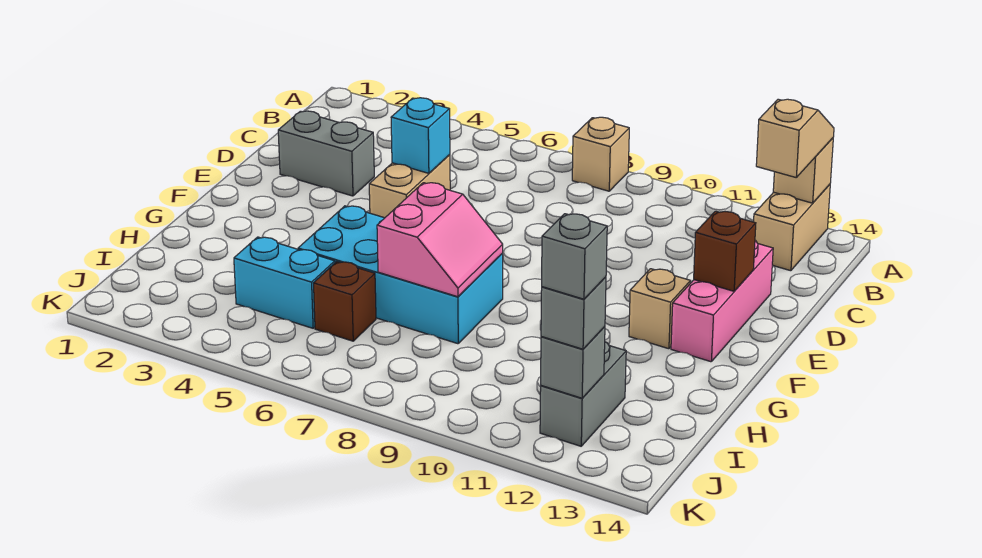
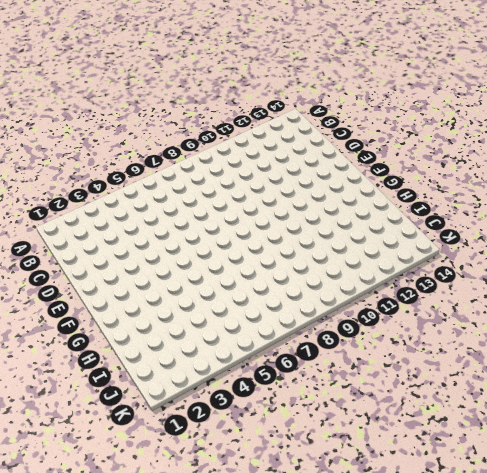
none -> tan 1x1 brick [572,117,629,191]
none -> tan 1x2 brick [754,184,830,271]
none -> grey 1x2 brick [278,111,374,196]

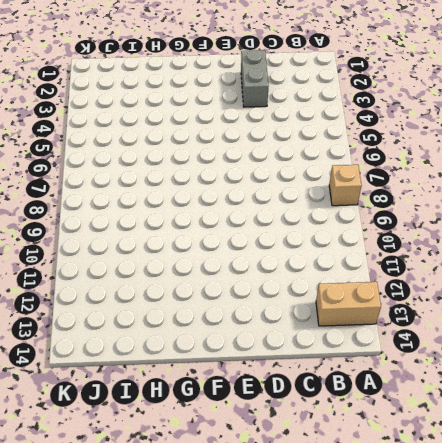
none -> tan 1x2 brick [369,155,450,218]
none -> pink 1x3 brick [671,240,773,362]
none -> tan 1x1 brick [629,269,691,349]

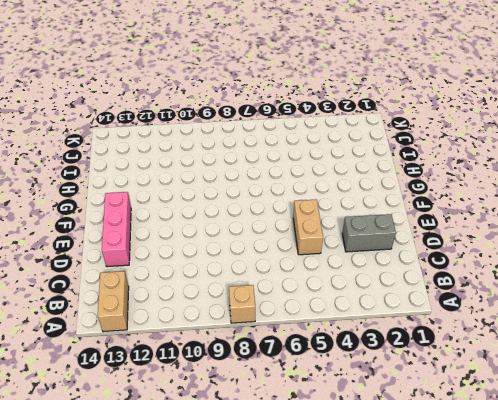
none -> tan 1x1 brick [629,269,691,349]
none -> cyan 2x4 brick [298,206,503,344]
none -> cyan 1x2 brick [234,237,335,328]

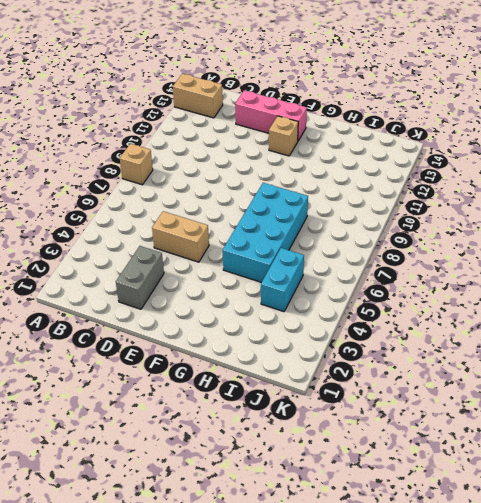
none -> brown 1x1 brick [314,262,376,341]
none -> grey 1x2 brick [540,342,626,446]
none -> tan 1x1 brick [773,138,833,203]

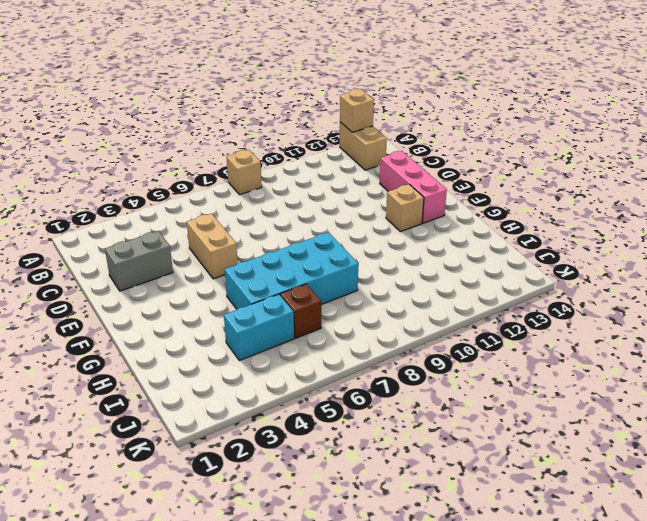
none -> grey 1x2 brick [540,342,626,446]
none -> cyan 1x1 brick [391,98,450,173]
none -> brown 1x1 brick [694,211,756,291]

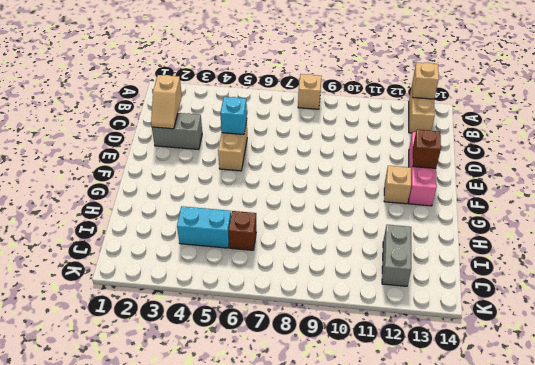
tan 1x2 slope [151,75,182,129] -> tan 1x2 slope turned to [756,99,834,177]
none -> cyan 2x4 brick [298,206,503,344]
none -> pink 2x2 slope [377,183,503,297]
none -> grey 1x1 brick [541,327,605,398]

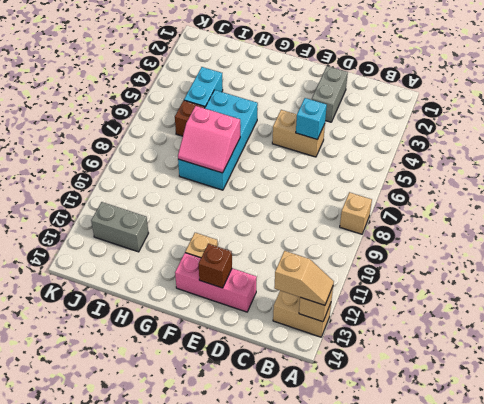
none -> grey 1x1 brick [541,327,605,398]
none -> grey 1x1 brick [541,277,606,349]
none -> grey 1x1 brick [542,214,607,299]

